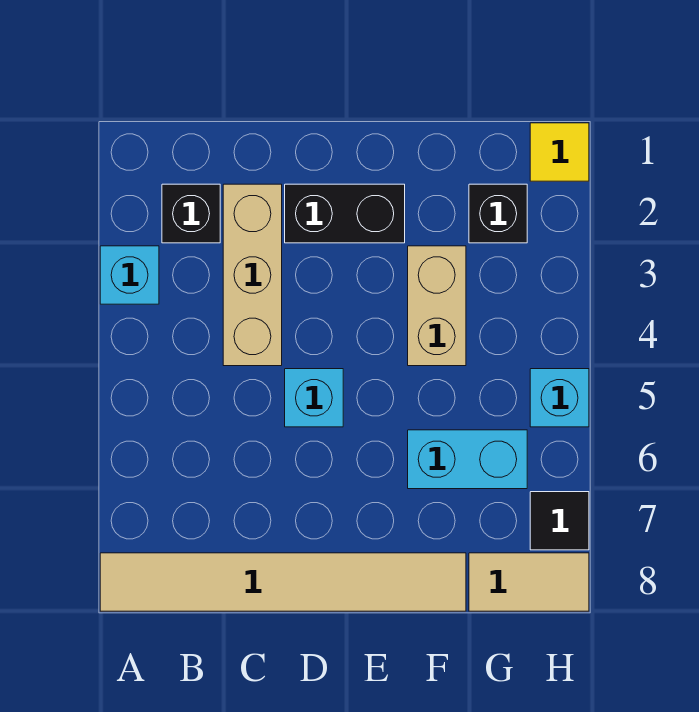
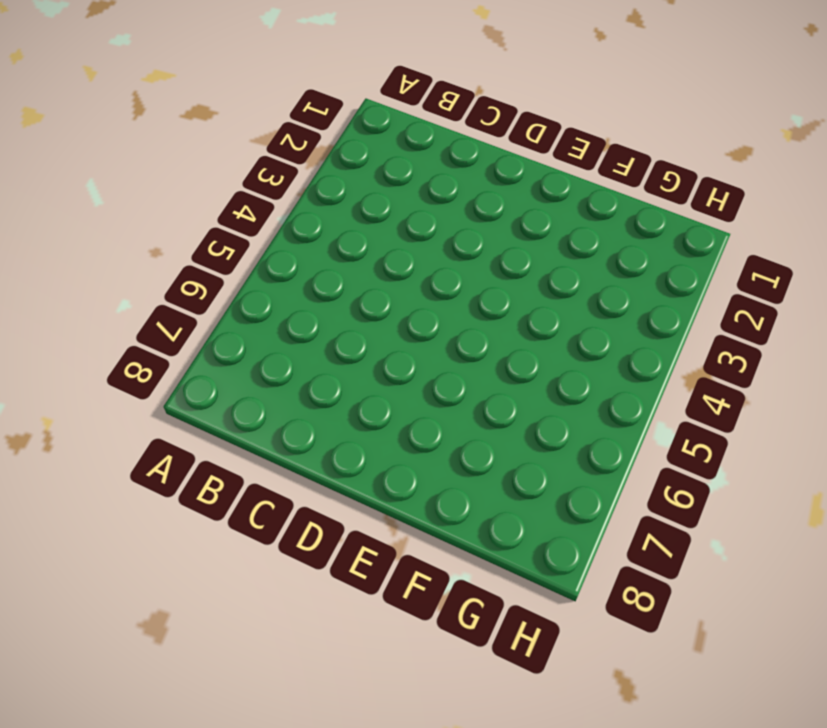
none -> cyan 1x1 brick [100,246,159,304]
none -> tan 1x6 tile [100,553,466,611]
none -> black 1x1 brick [162,184,220,243]

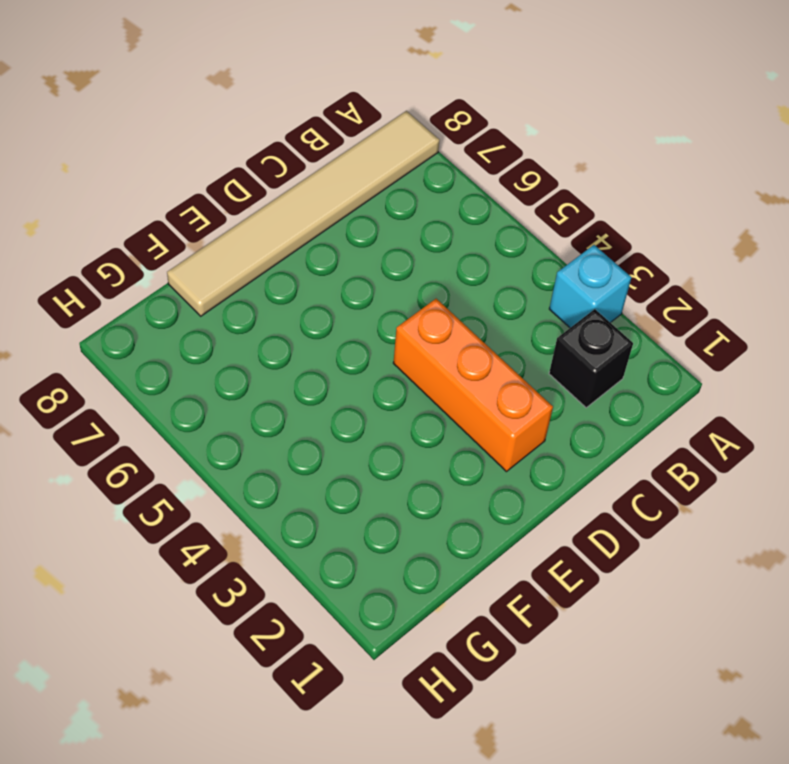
orange 1x3 brick [393,299,553,472] -> black 1x2 brick [285,184,405,243]
none -> tan 1x3 brick [223,184,282,366]
none -> cyan 1x1 brick [285,369,343,427]
none -> tan 1x2 brick [408,246,466,366]

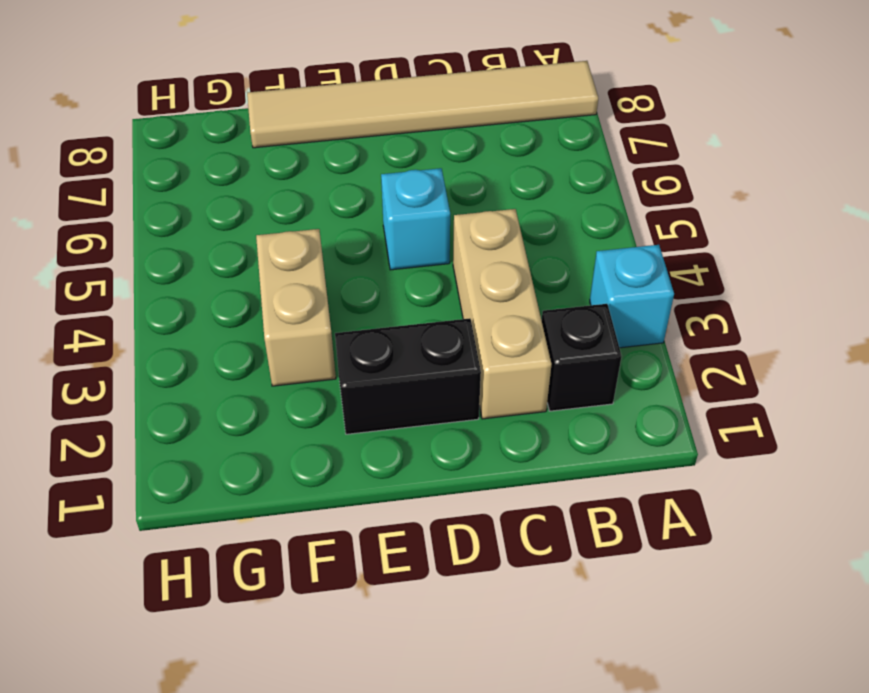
none -> cyan 1x2 brick [408,430,527,489]
none -> black 1x1 brick [469,184,527,243]
none -> tan 1x2 tile [469,553,589,611]

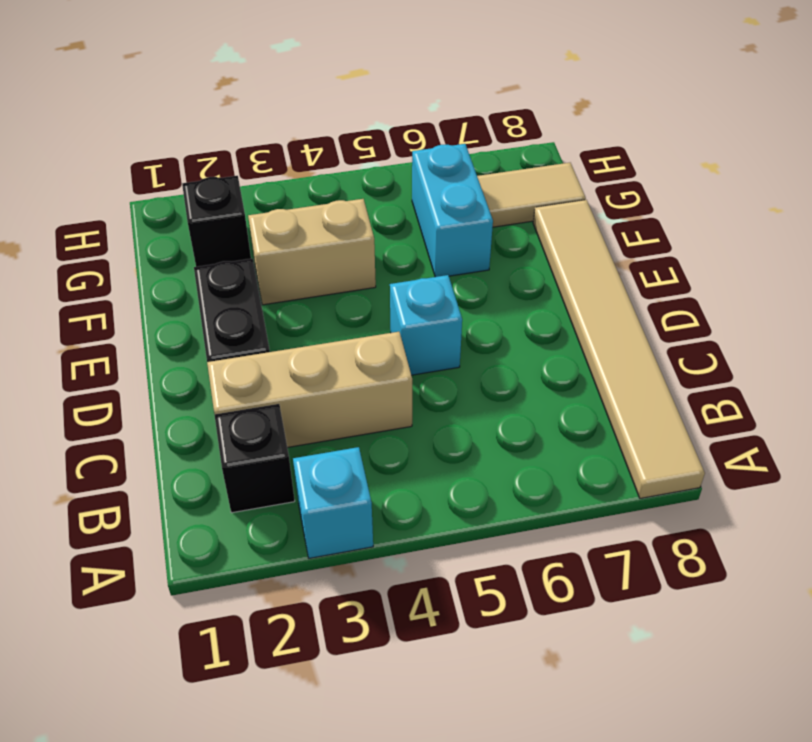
tan 1x2 tile [477,163,586,227] -> tan 1x2 tile turned to [469,553,589,611]
none -> yellow 1x1 tile [530,123,589,181]
none -> cyan 1x1 brick [530,369,589,427]
none -> black 1x1 tile [530,492,589,550]

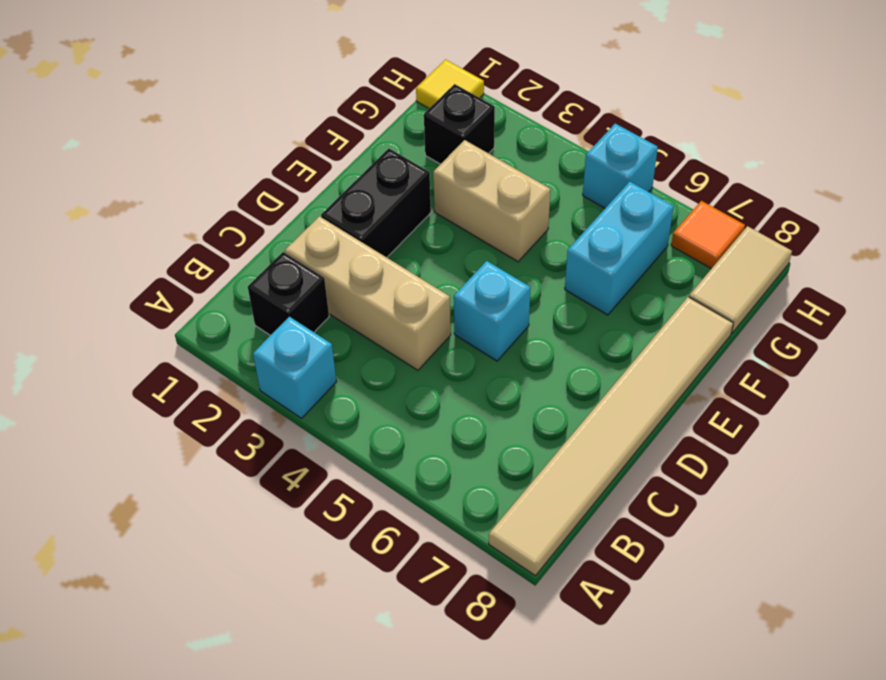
orange 1x1 tile [671,201,745,269] -> black 1x1 tile [530,492,589,550]

